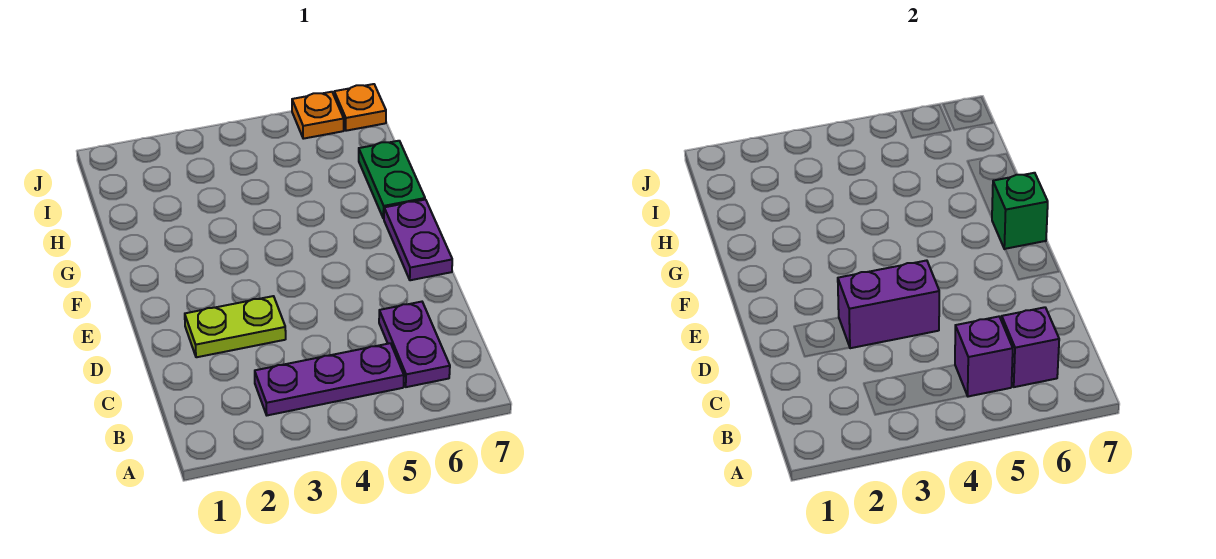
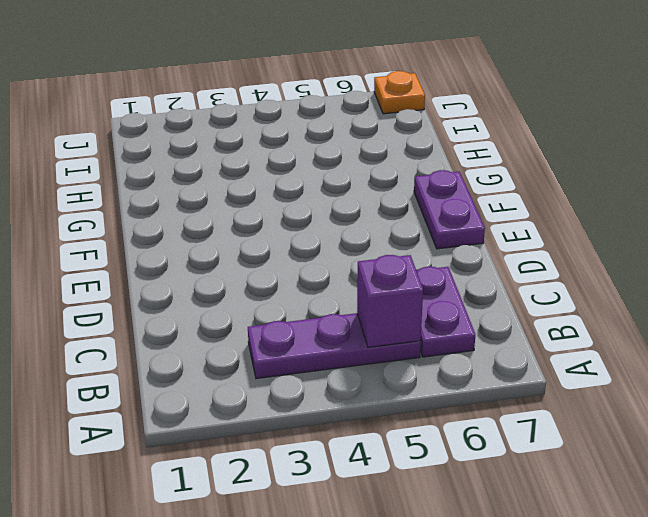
none -> lime 1x2 plate [185,296,286,357]
none -> green 1x2 plate [359,141,425,219]

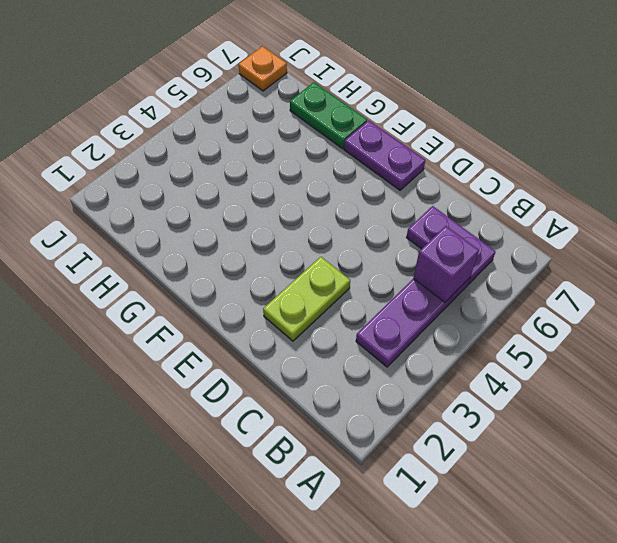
none -> orange 1x1 plate [292,92,344,139]
none -> purple 1x1 brick [1002,307,1059,387]

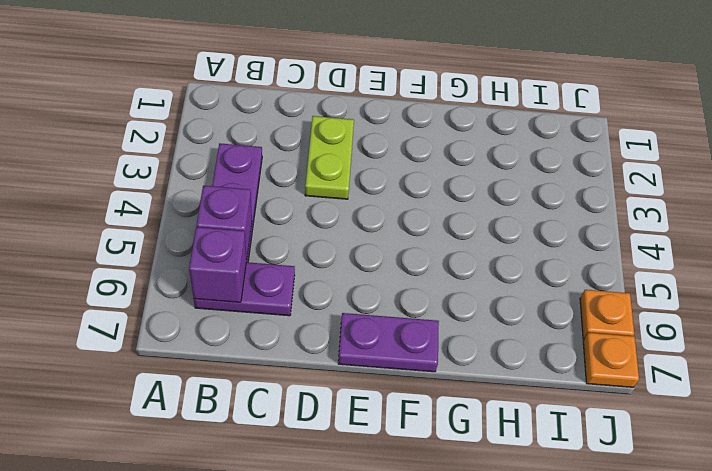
none -> green 1x2 plate [359,141,425,219]
none -> purple 1x2 brick [838,260,939,348]

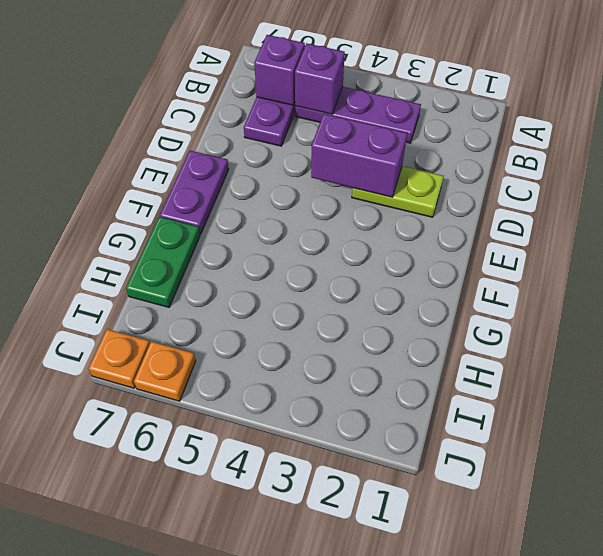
none -> green 1x1 brick [992,173,1048,249]

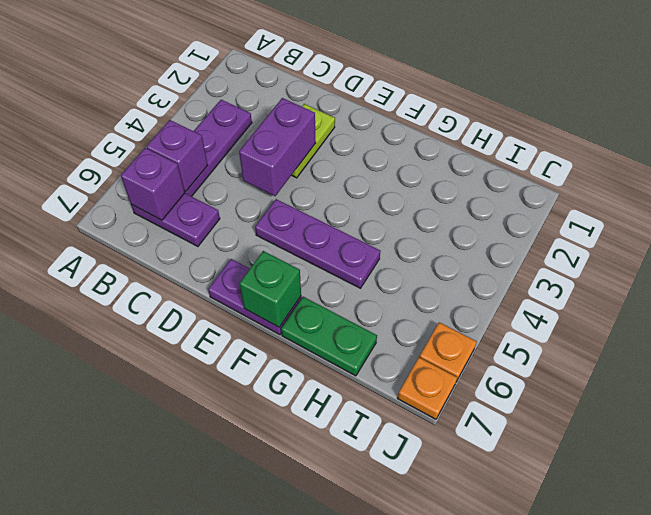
purple 1x3 plate [255,199,380,288] -> none

